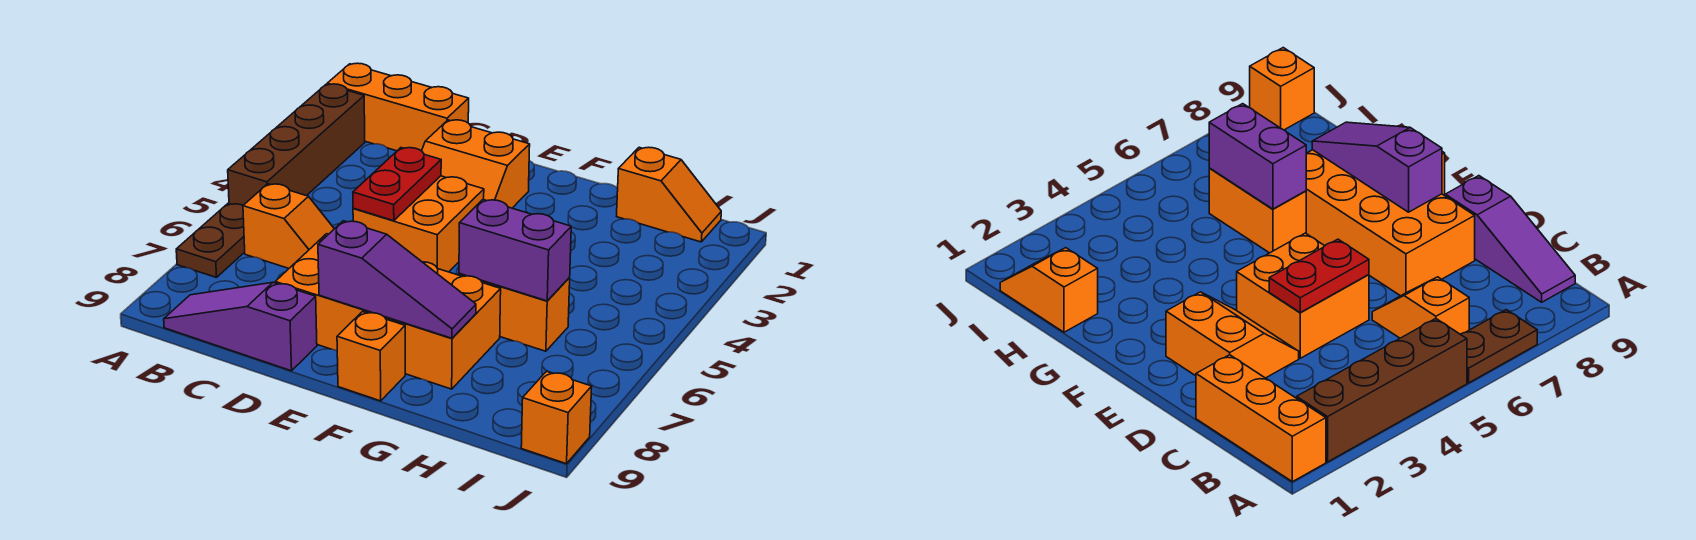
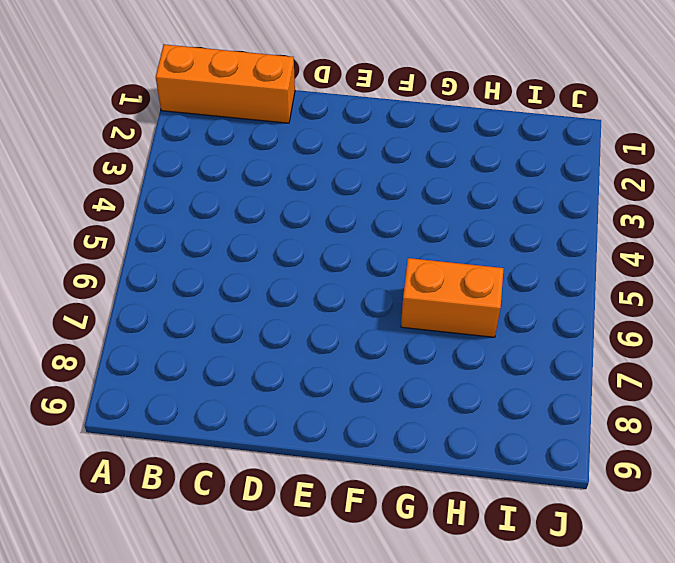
none -> brown 1x4 brick [228,84,365,205]
none -> brown 1x2 plate [176,204,245,278]
none -> orange 1x2 slope [243,184,334,268]

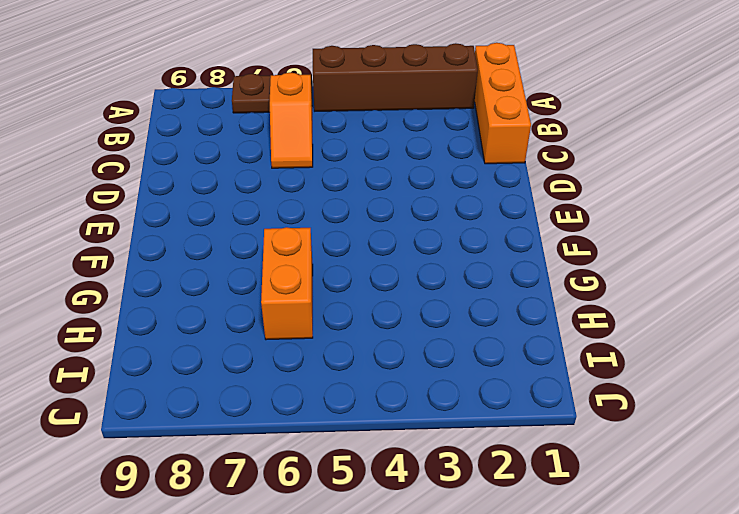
none -> purple 1x3 slope [164,282,317,371]
none -> orange 2x2 slope [422,120,530,208]
none -> orange 2x2 brick [353,176,484,272]

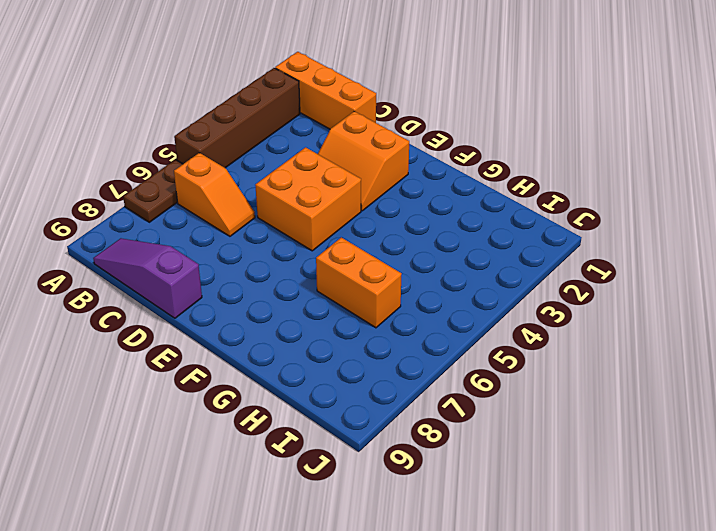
none -> orange 2x4 brick [275,234,501,389]
none -> orange 1x1 brick [337,312,405,401]
none -> orange 1x2 slope [617,147,721,242]

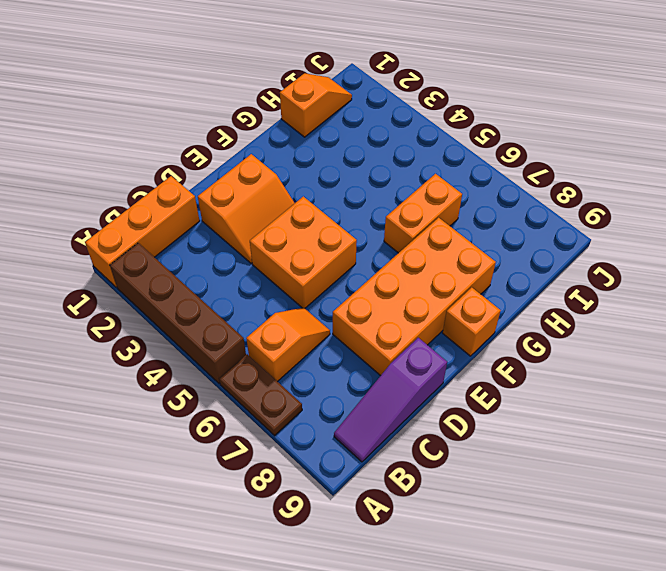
none -> orange 1x1 brick [521,371,592,464]
none -> red 1x2 plate [353,148,441,221]
none -> purple 1x3 slope [318,221,476,338]

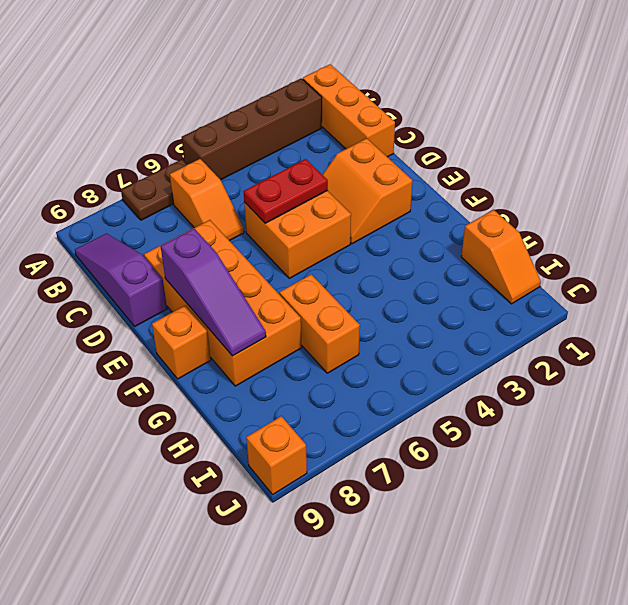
none -> purple 1x2 brick [459,200,571,301]

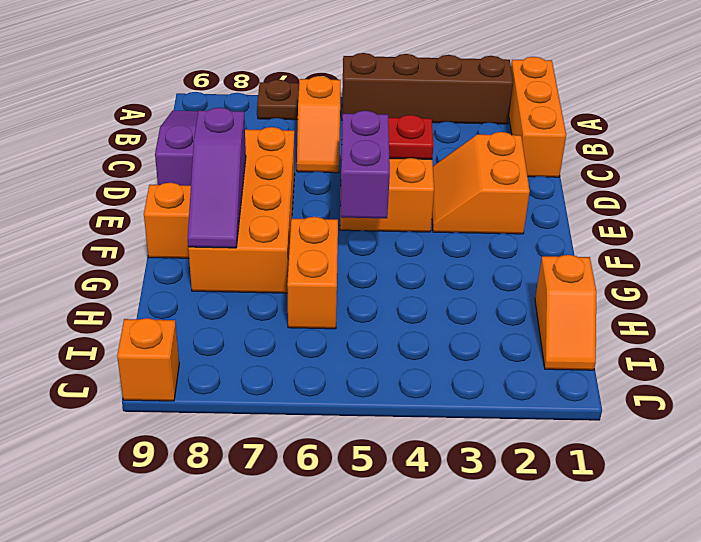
purple 1x2 brick [340,111,390,218] -> purple 1x2 brick moved to [459,200,571,301]

